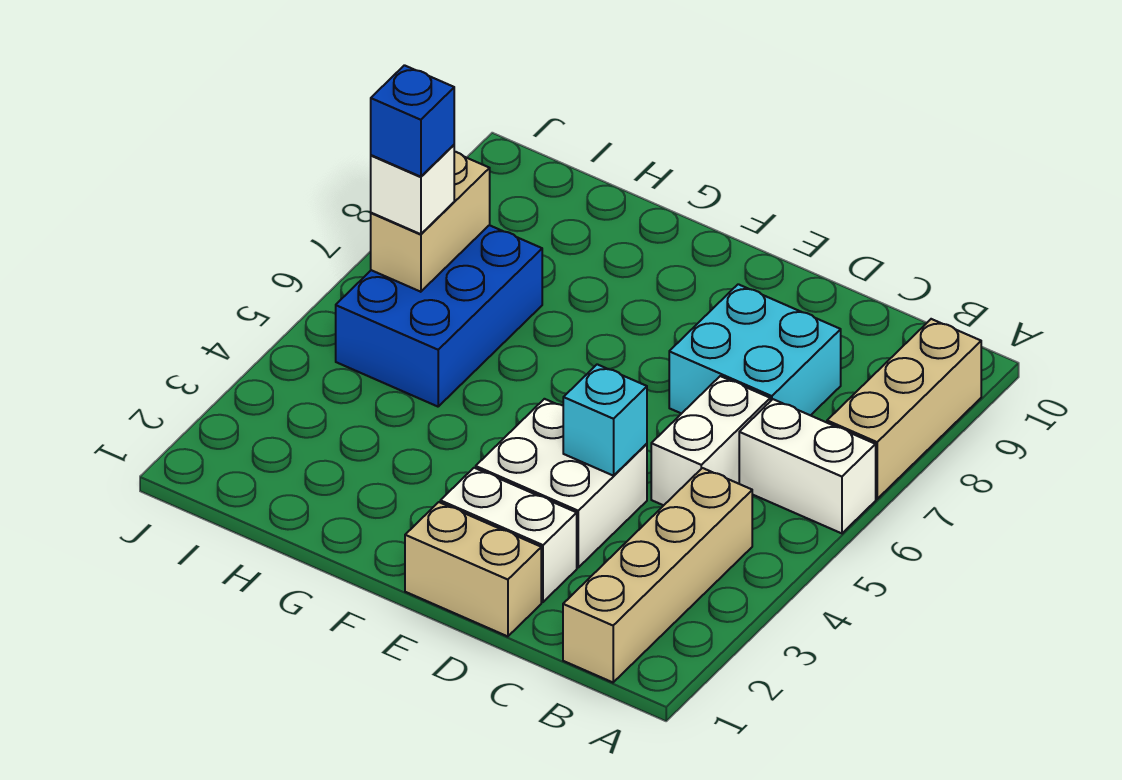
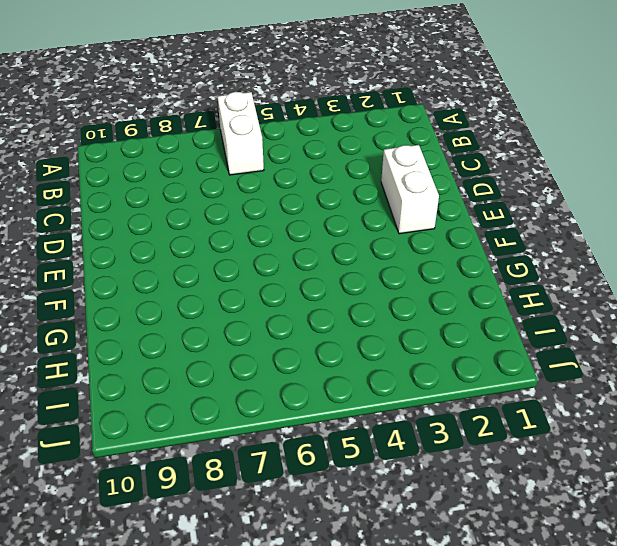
none -> tan 1x3 brick [827,319,981,499]
none -> tan 1x4 brick [563,468,752,682]
none -> white 1x2 brick [651,376,770,505]

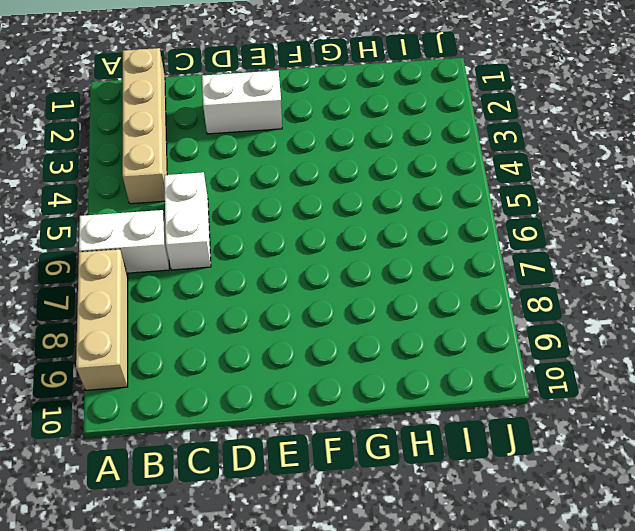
none -> cyan 2x2 brick [669,284,841,416]
none -> tan 1x2 brick [405,502,541,636]
none -> white 2x2 brick [476,399,647,567]

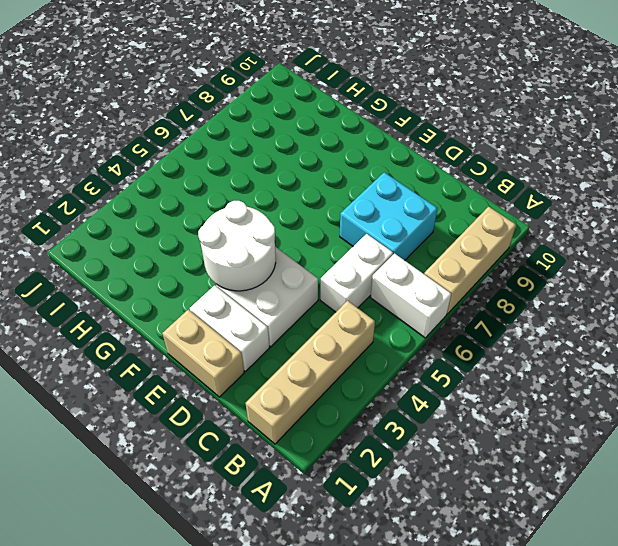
white 2x2 round brick [198,201,276,291] -> none
none -> blue 2x3 brick [336,225,542,407]
none -> cyan 1x1 brick [563,364,647,476]
none -> tan 1x2 brick [371,152,490,292]

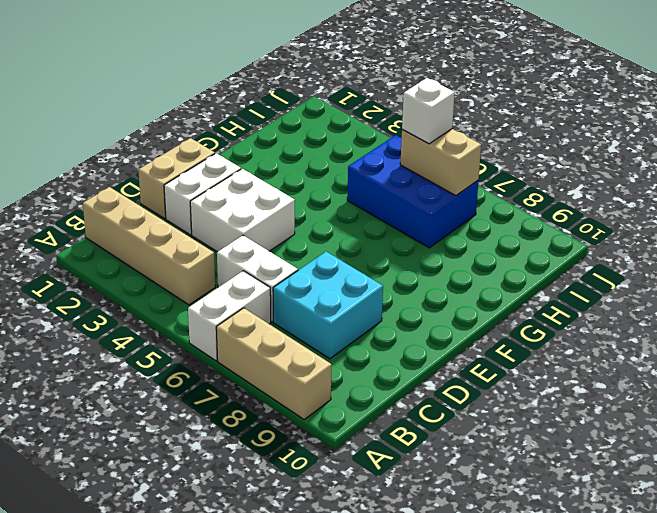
none -> cyan 1x1 brick [563,364,647,476]
none -> blue 1x1 brick [371,65,454,177]

